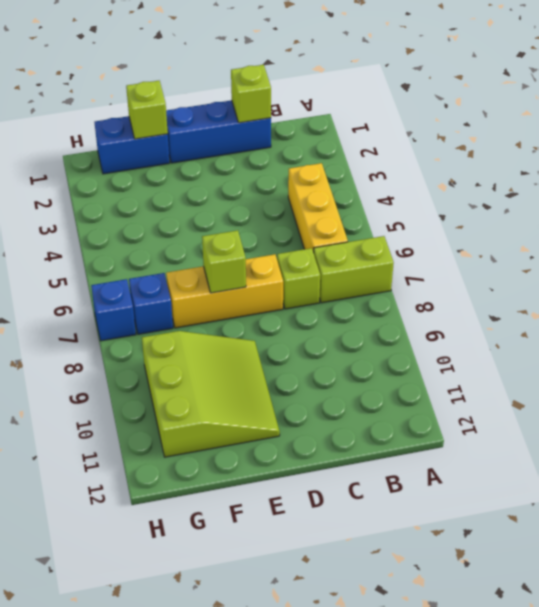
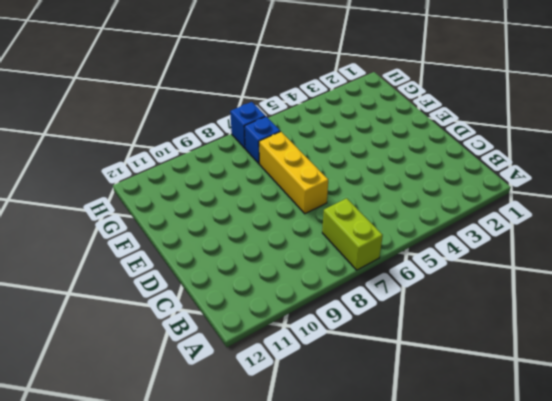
none -> yellow 1x3 brick [288,163,348,253]
none -> blue 1x3 brick [166,100,271,163]
none -> lime 1x1 brick [277,248,320,309]

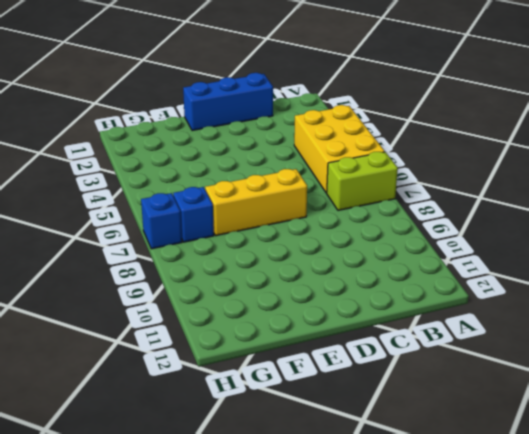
yellow 2x3 brick [294,105,385,193] -> yellow 1x3 brick [288,163,348,253]
none -> lime 1x1 brick [277,248,320,309]
none -> lime 3x3 slope [142,331,280,457]
none -> blue 1x2 brick [95,116,170,174]

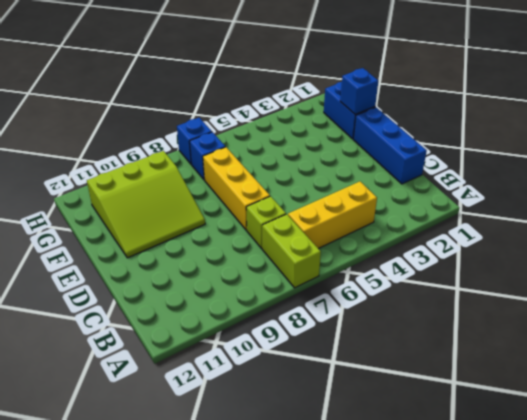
blue 1x1 brick [340,68,378,114] -> lime 1x1 brick [126,81,168,139]
none -> lime 1x1 brick [231,65,271,123]
none -> lime 1x1 brick [202,230,246,293]

